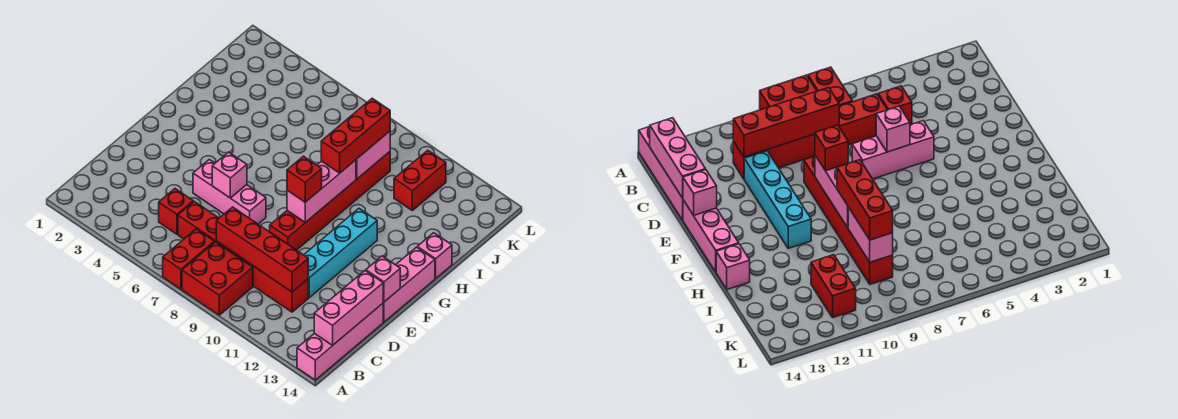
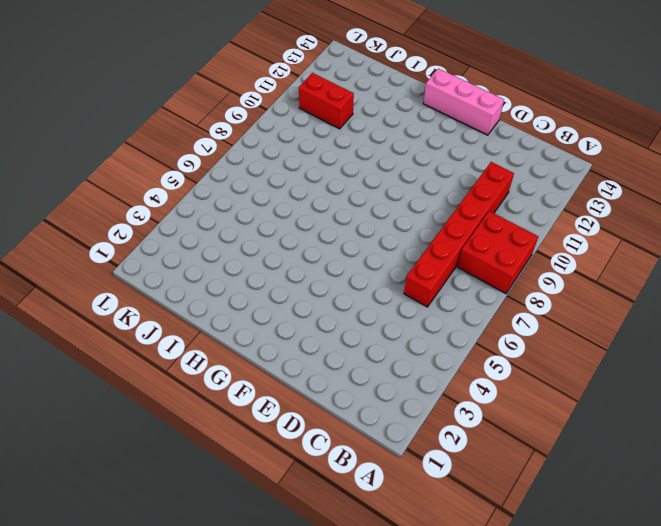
none -> red 1x2 brick [163,229,214,289]
none -> pink 1x4 brick [297,303,383,380]
none -> red 1x1 brick [159,189,193,234]

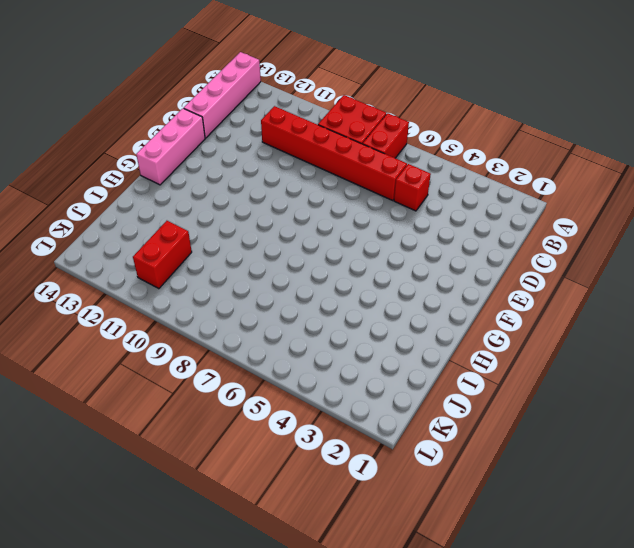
none -> cyan 1x4 brick [304,209,377,297]
none -> pink 1x3 brick [193,159,266,224]
none -> red 1x6 brick [270,152,390,250]

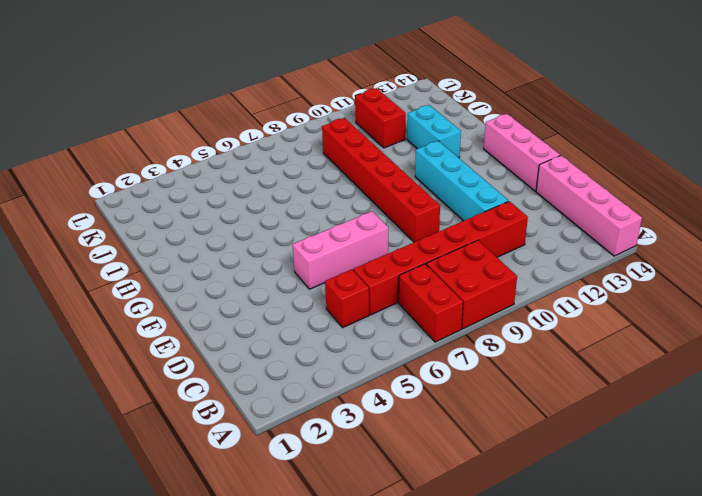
cyan 1x2 brick [407,105,461,158] -> none
none -> pink 1x1 brick [417,233,452,278]
none -> pink 1x3 brick [314,271,383,346]
none -> red 1x4 brick [216,207,308,292]

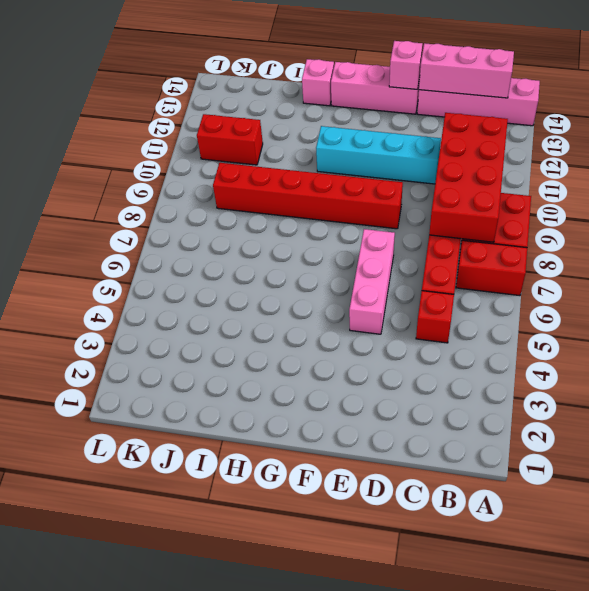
red 2x4 brick [429,113,508,242] -> red 1x4 brick [216,207,308,292]
none -> pink 1x1 brick [212,152,247,198]
none -> pink 1x3 brick [287,160,356,222]
none -> pink 1x2 brick [356,131,390,179]

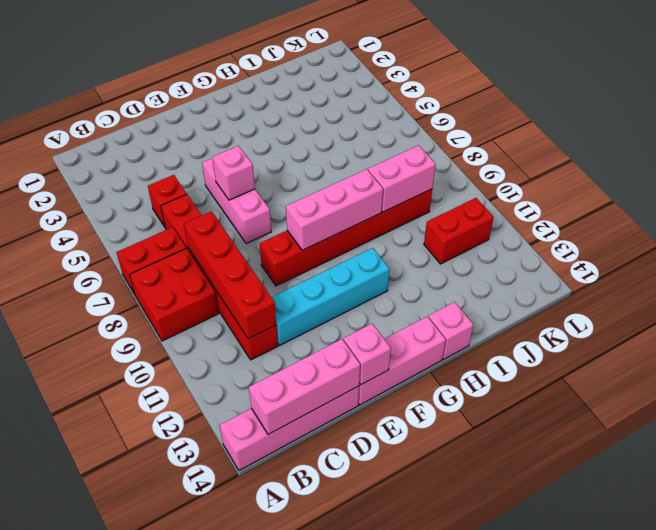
none -> red 1x1 brick [287,156,322,202]
none -> red 1x3 brick [321,98,390,173]

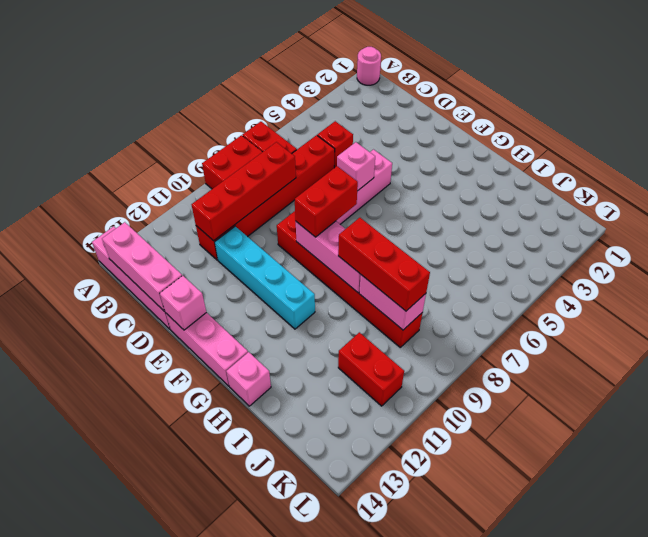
pink 1x1 round brick [357,47,381,85] -> none
red 1x2 brick [295,166,358,237] -> red 1x1 brick [287,156,322,202]

